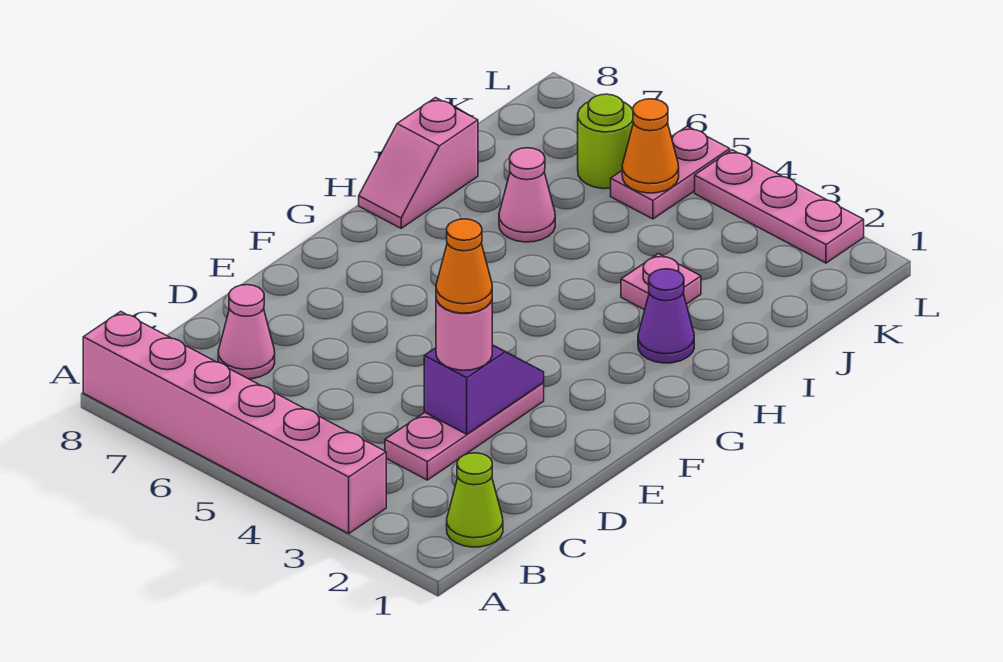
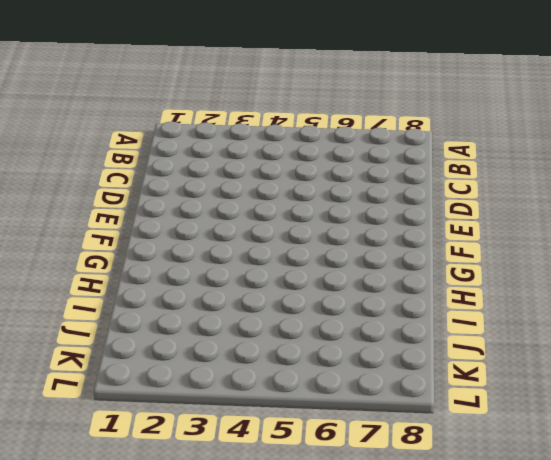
none -> pink 1x6 brick [83,312,386,533]
none -> lime 1x1 cone [447,453,503,547]
none -> pink 1x3 plate [385,383,544,480]

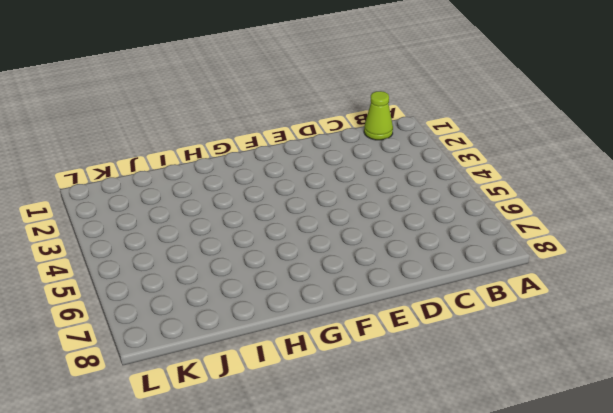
none -> pink 1x6 brick [83,312,386,533]
none -> pink 1x3 plate [385,383,544,480]
none -> pink 1x1 cone [218,285,275,379]

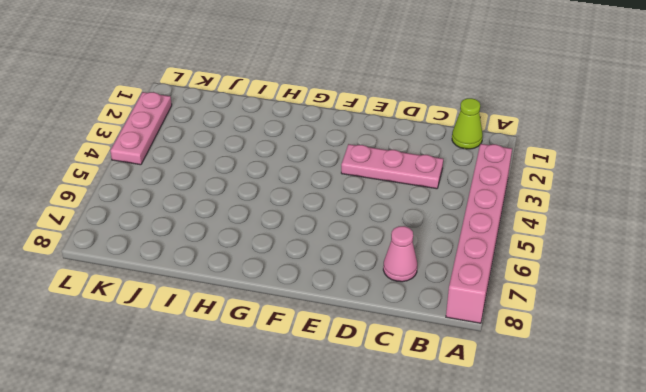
none -> purple 1x1 cone [638,269,694,363]
none -> pink 1x2 slope [359,98,478,228]
none -> pink 1x1 plate [621,254,701,310]

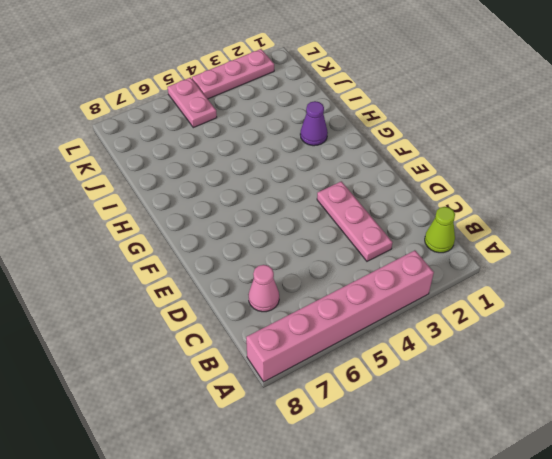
none -> pink 1x2 slope [359,98,478,228]
none -> pink 1x1 plate [621,254,701,310]
none -> pink 1x1 cone [499,148,555,242]

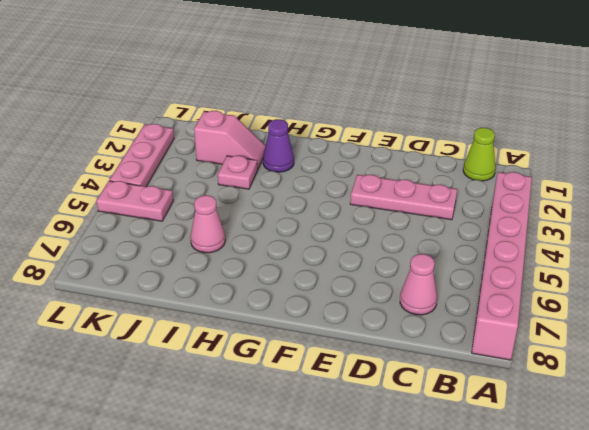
pink 1x2 slope [194,111,266,168] -> pink 1x2 slope moved to [359,98,478,228]
none -> lime 1x1 round brick [578,94,633,189]
none -> purple 1x2 slope [424,345,544,434]
none -> orange 1x1 cone [622,99,679,193]

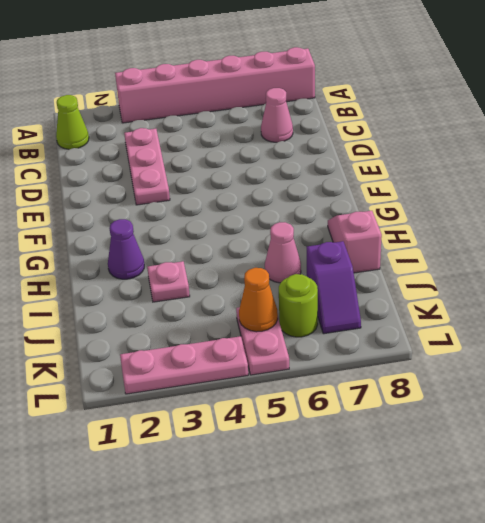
purple 1x2 slope [307,241,361,334] -> purple 1x2 slope moved to [424,345,544,434]
none -> pink 1x1 round brick [436,299,492,370]
none -> orange 1x1 cone [436,219,492,313]

